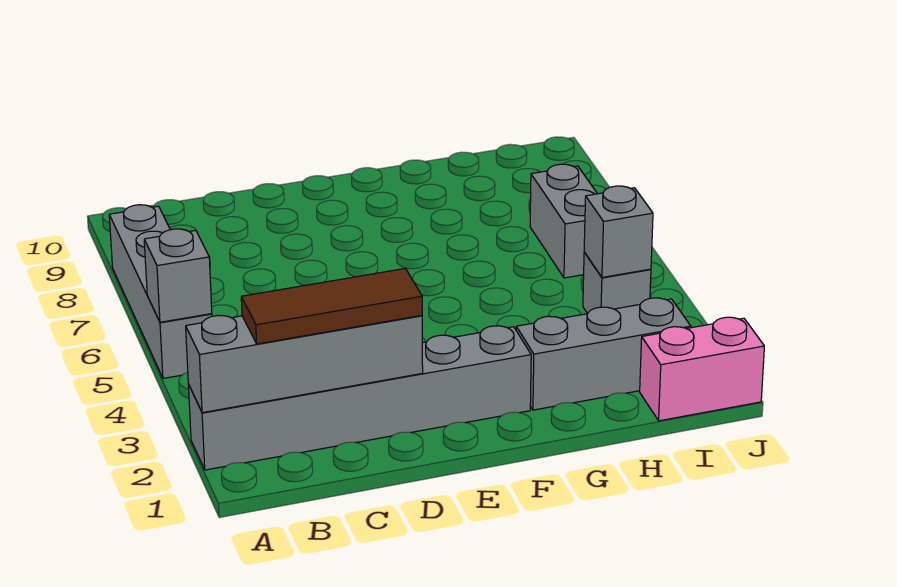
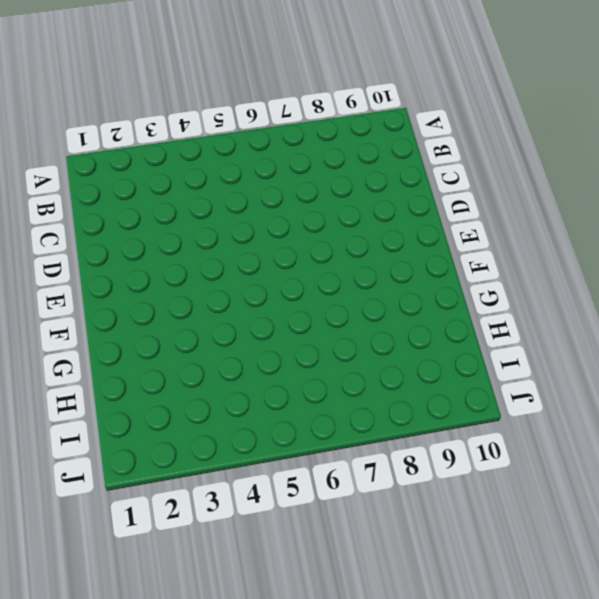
none -> grey 1x6 brick [188,326,531,470]
none -> grey 1x4 brick [109,205,212,378]

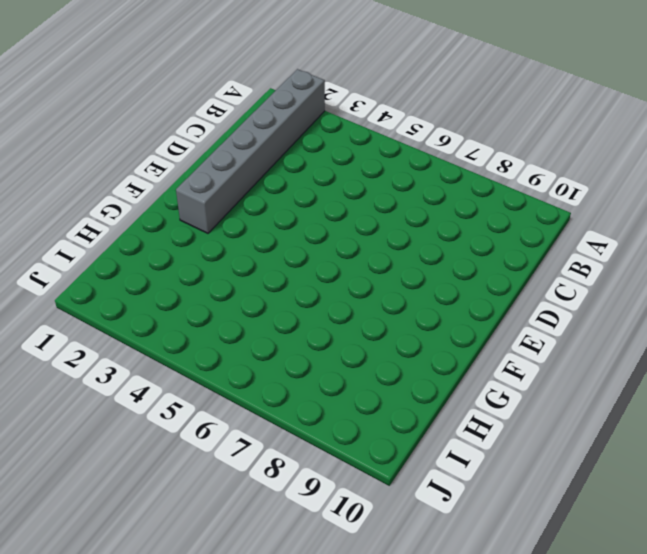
none -> grey 1x4 brick [109,205,212,378]
none -> grey 1x3 brick [516,298,691,410]

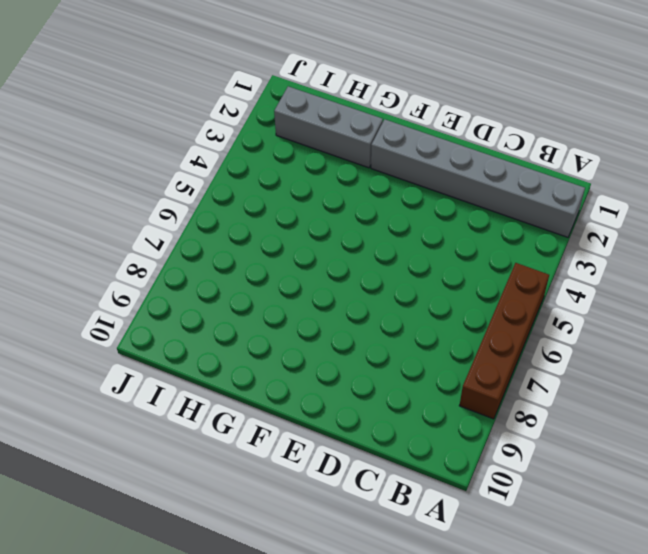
brown 1x4 brick [459,263,549,419] -> grey 1x4 brick [109,205,212,378]
none -> pink 1x2 brick [640,317,764,421]
none -> grey 1x1 brick [583,252,651,314]

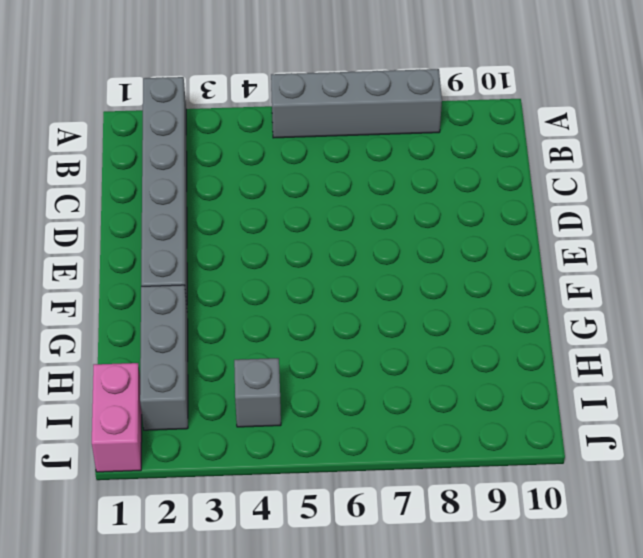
none -> grey 1x2 brick [530,164,597,278]
none -> grey 1x4 brick [186,315,423,413]

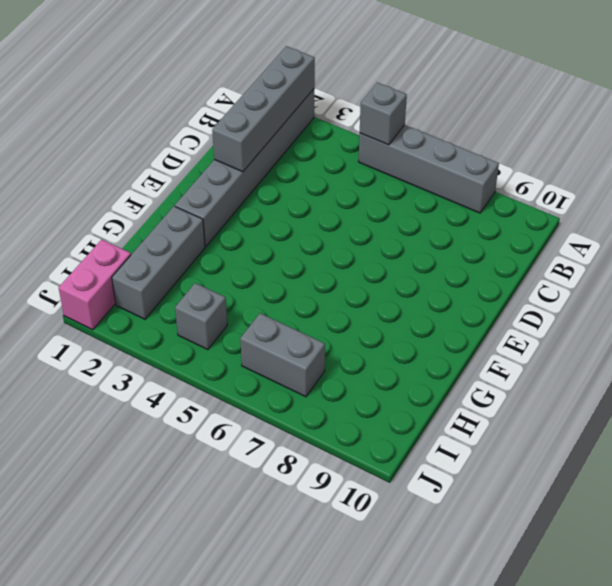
none -> grey 1x1 brick [584,186,653,277]
none -> brown 1x3 tile [241,268,422,344]

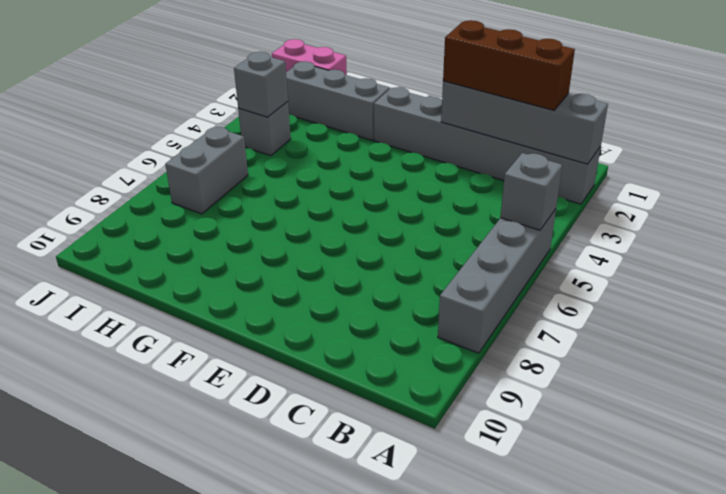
brown 1x3 brick [443,20,575,110] -> brown 1x3 tile [241,268,422,344]

